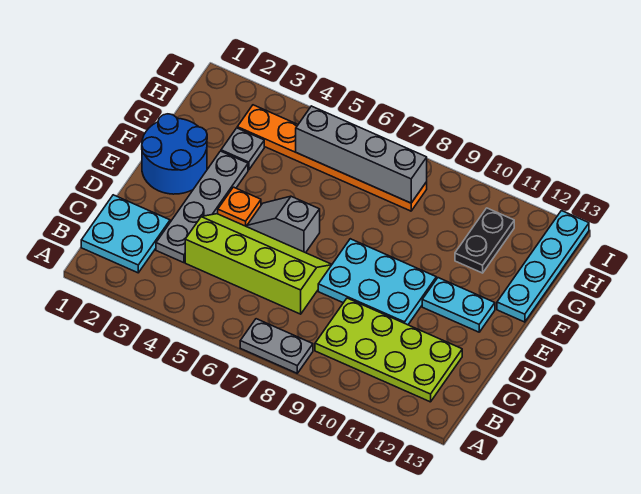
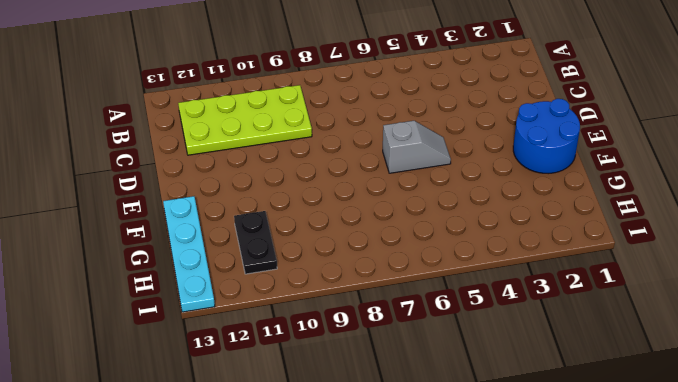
none -> grey 1x2 plate [240,319,313,373]
none -> cyan 2x2 plate [81,195,170,273]
none -> grey 1x4 plate [156,151,248,263]

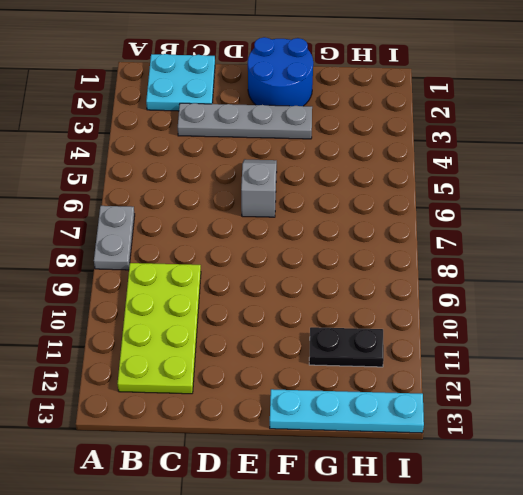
none -> lime 2x4 slope [185,214,332,314]
none -> cyan 2x3 plate [318,239,436,325]
none -> orange 1x1 plate [218,187,261,227]

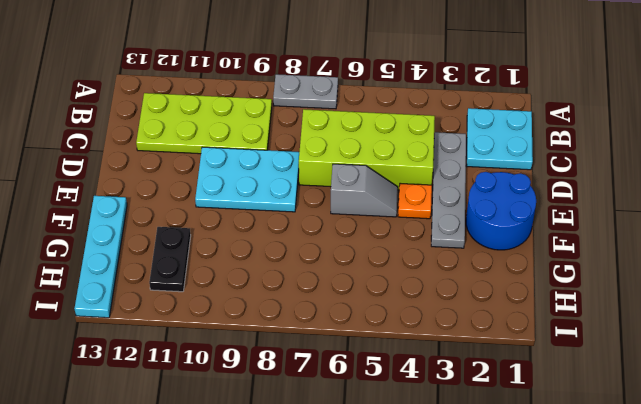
lime 2x4 brick [299,109,435,190] -> lime 2x4 slope [185,214,332,314]
none -> cyan 1x2 plate [422,278,495,332]
none -> grey 1x1 plate [221,128,264,170]
none -> orange 1x6 plate [237,105,427,211]

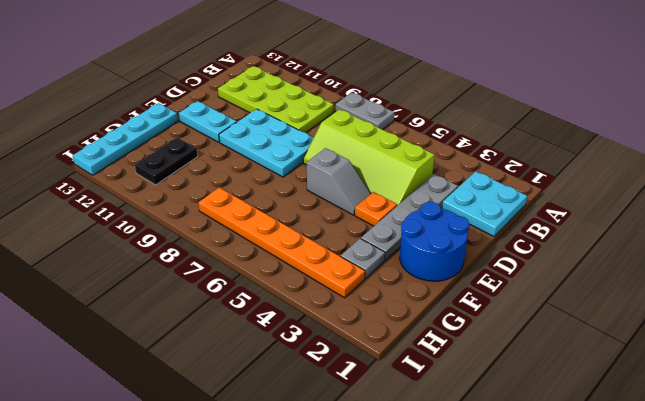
none -> grey 1x4 brick [296,106,427,203]

